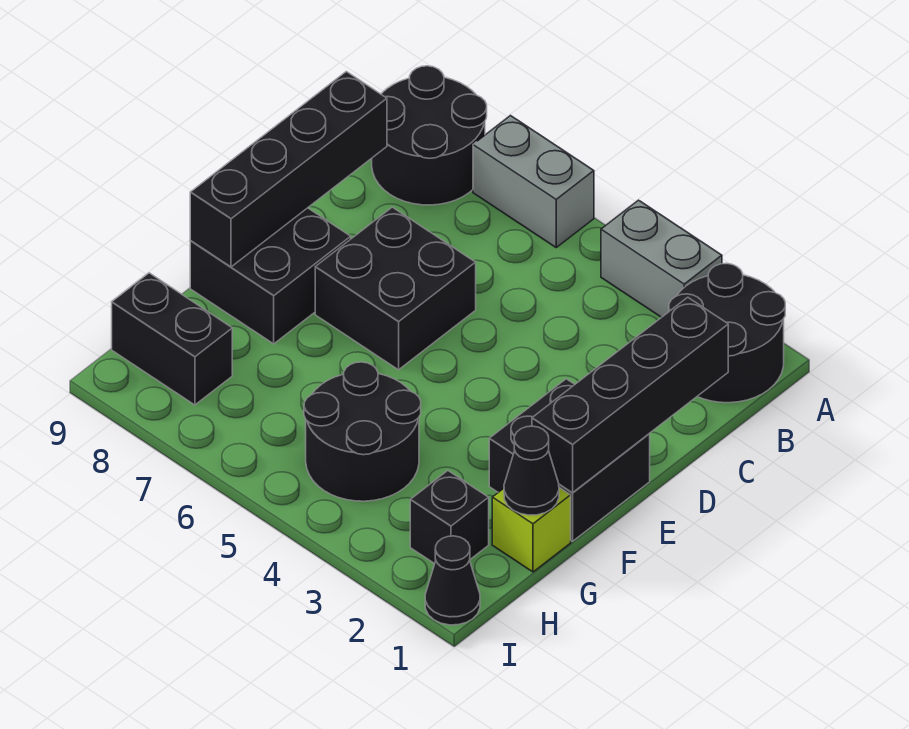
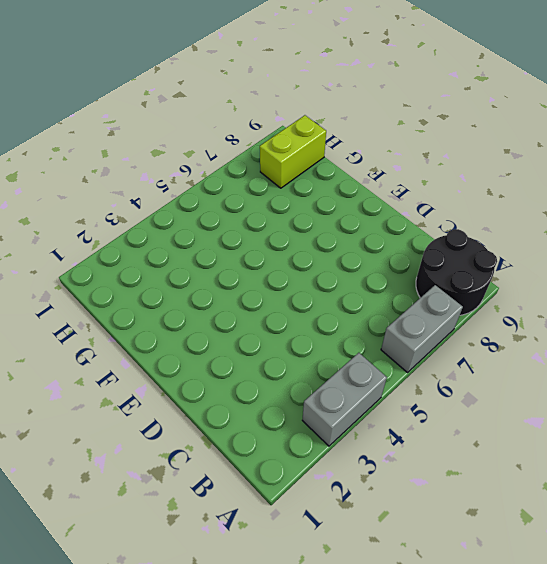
lime 1x2 brick [260,115,326,188] -> black 1x2 brick [112,273,232,405]
none -> black 2x2 round brick [669,263,785,403]
none -> black 2x2 brick [315,207,476,370]
none -> black 2x2 brick [489,379,650,541]

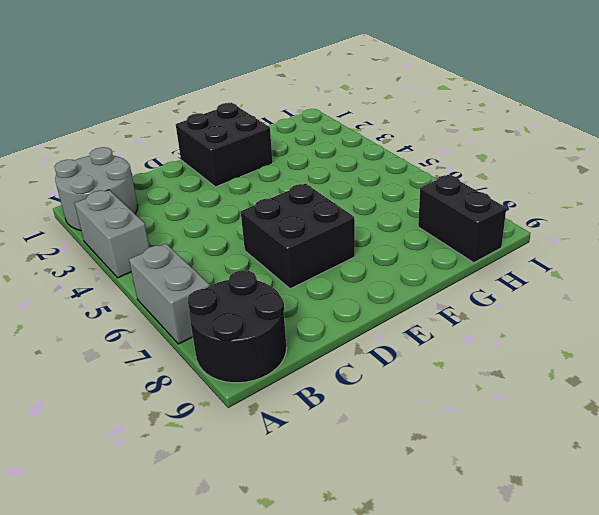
grey 2x2 round brick [54,147,138,230] -> black 2x2 round brick [669,263,785,403]
none -> black 2x2 brick [190,208,351,344]
none -> lime 1x1 brick [492,488,571,572]
none -> black 2x2 round brick [304,362,421,501]

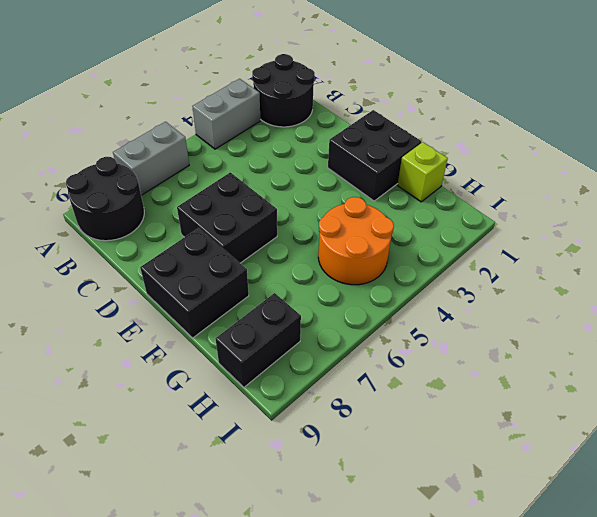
orange 2x2 round brick [318,197,394,285] -> black 2x2 round brick [304,362,421,501]
none -> black 1x1 brick [410,471,489,564]
none -> black 1x1 cone [425,536,480,625]
none -> black 1x4 brick [532,297,728,493]

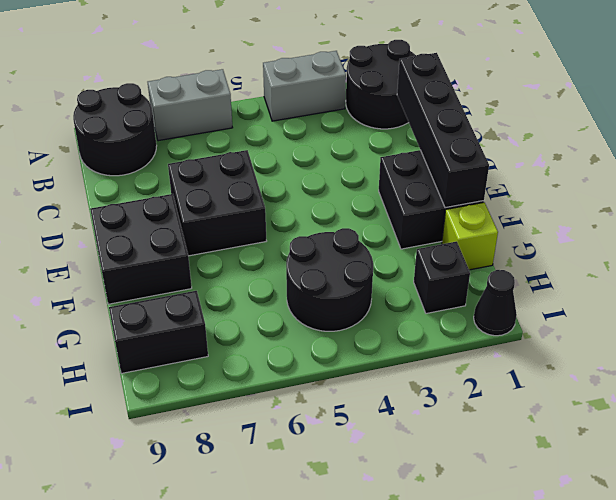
none -> black 1x4 brick [190,72,387,267]
none -> black 1x1 cone [504,426,559,515]

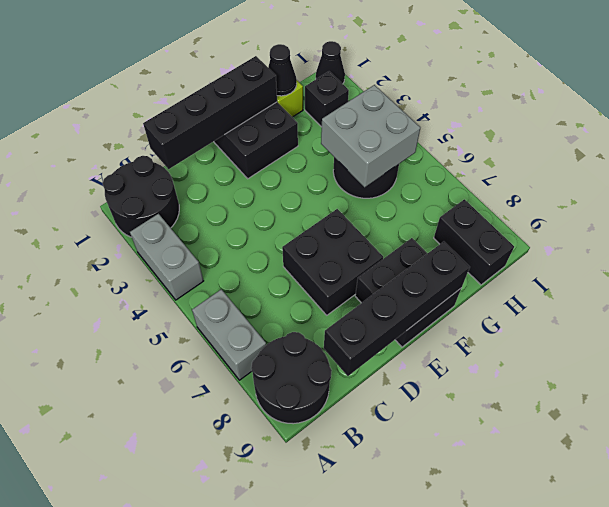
grey 2x2 brick [321,85,420,187] -> none

